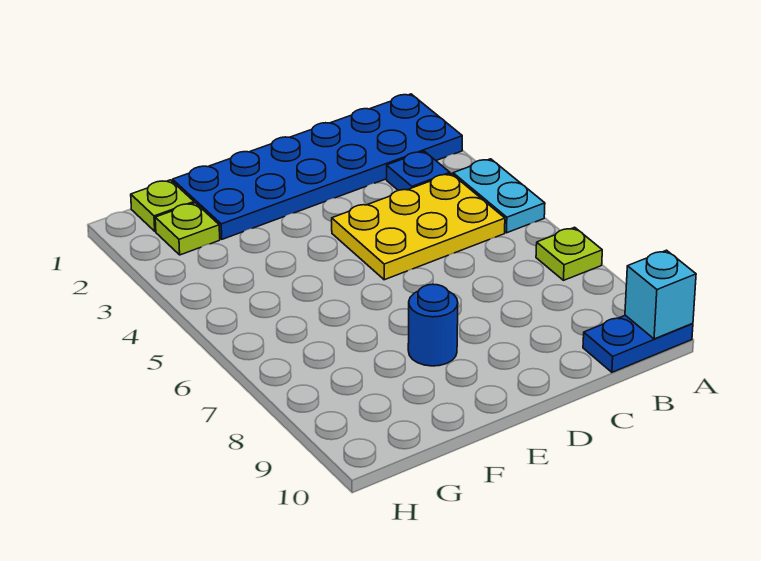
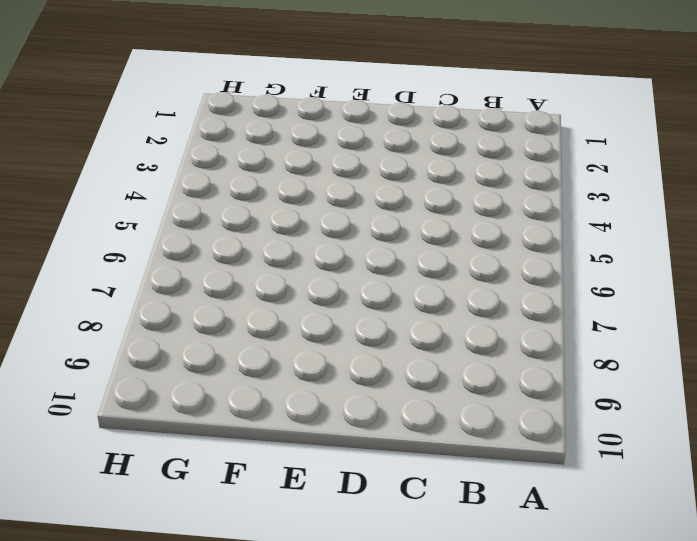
none -> blue 2x6 plate [173,94,462,239]
none -> cyan 1x2 plate [453,159,545,233]

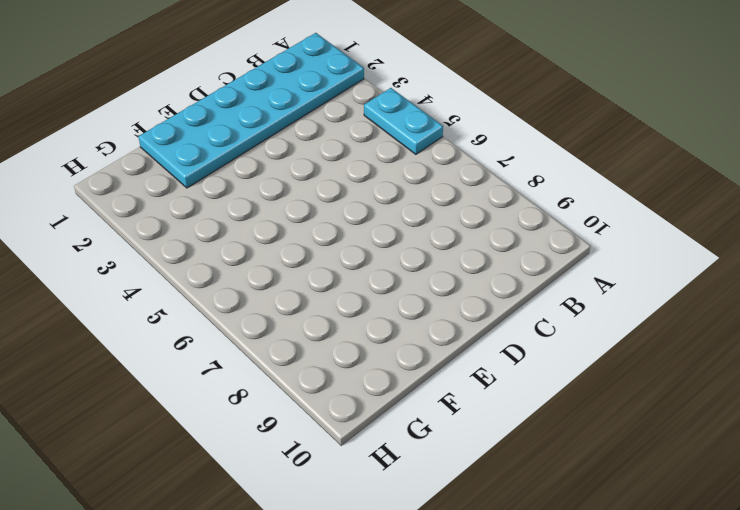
cyan 2x6 plate [139,33,364,188] -> blue 2x6 plate [173,94,462,239]
none -> lime 1x1 plate [536,227,602,280]
none -> blue 1x2 plate [583,315,693,372]

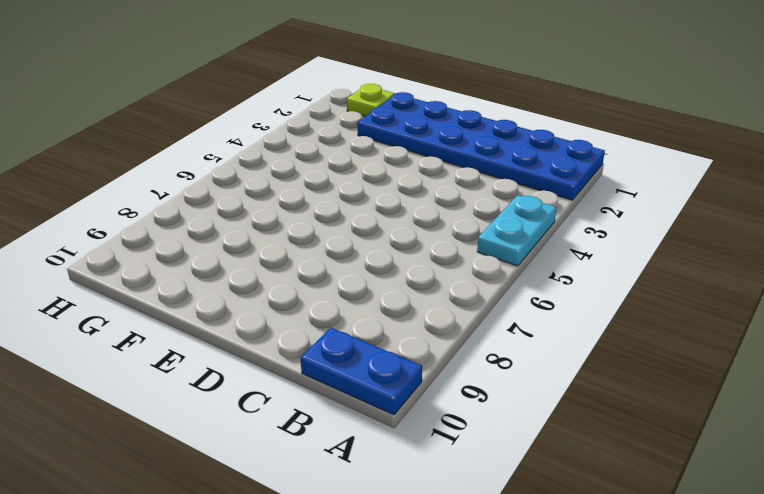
none -> lime 1x1 plate [536,227,602,280]
none -> blue 1x1 plate [387,151,450,190]

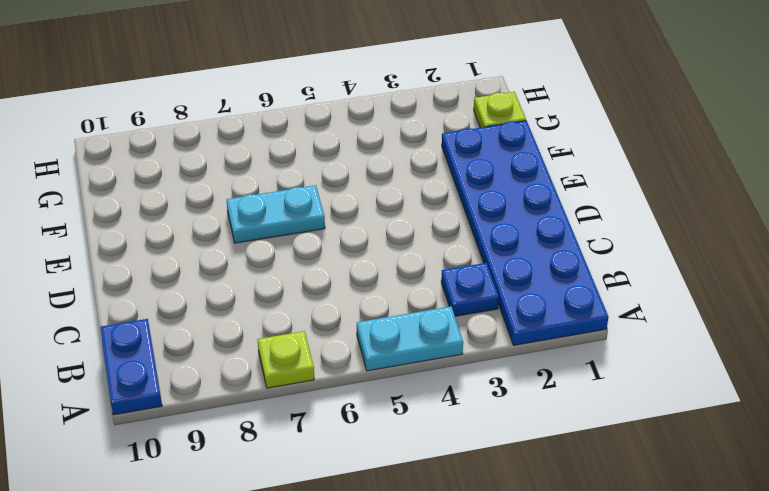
cyan 1x2 plate [226,185,325,243] -> none
none -> yellow 2x3 plate [332,174,505,280]
none -> blue 1x1 round brick [408,284,458,366]

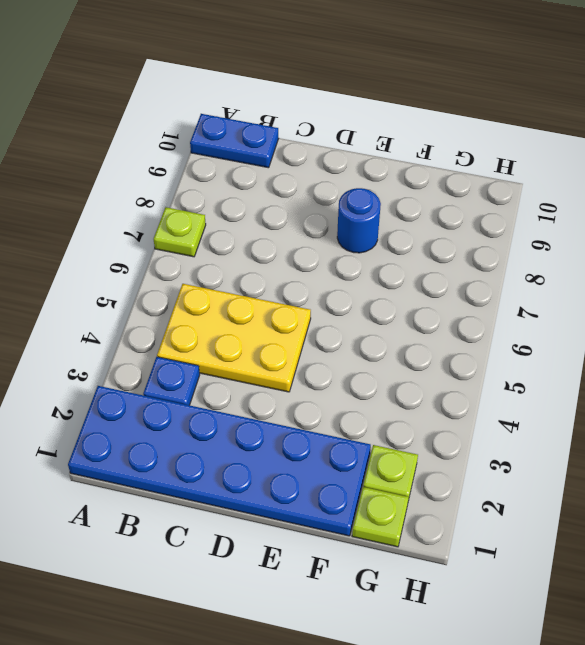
none -> cyan 1x2 plate [453,159,545,233]
none -> cyan 1x1 brick [625,250,696,339]

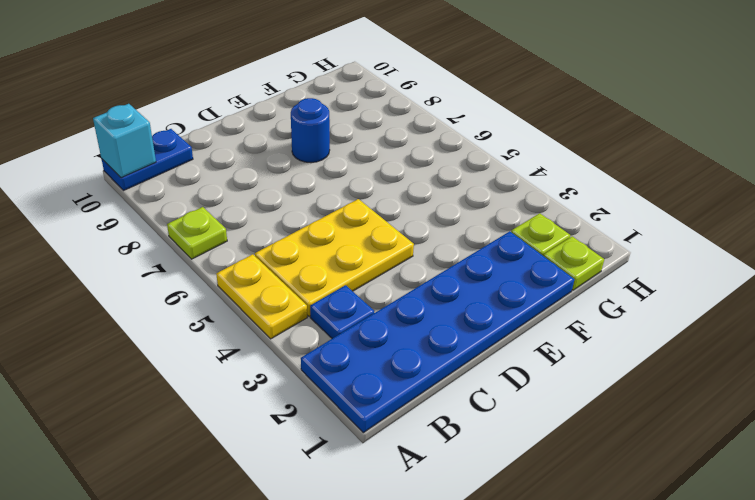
yellow 1x2 plate [216,254,307,339] -> cyan 1x2 plate [453,159,545,233]

